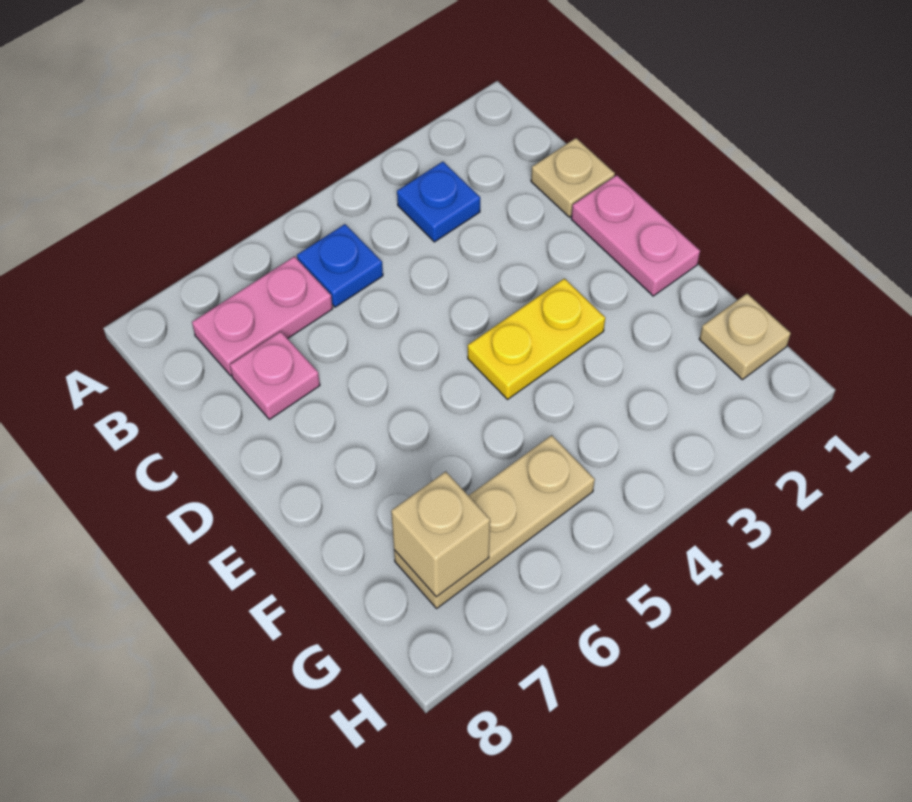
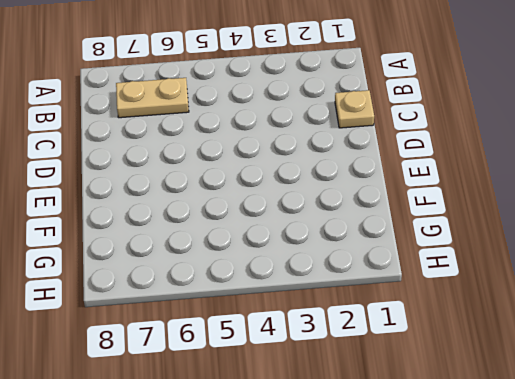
tan 1x2 plate [116,78,189,118] -> pink 1x2 plate [192,256,333,376]
none -> blue 1x1 plate [397,162,480,242]
none -> blue 1x1 plate [297,224,383,307]

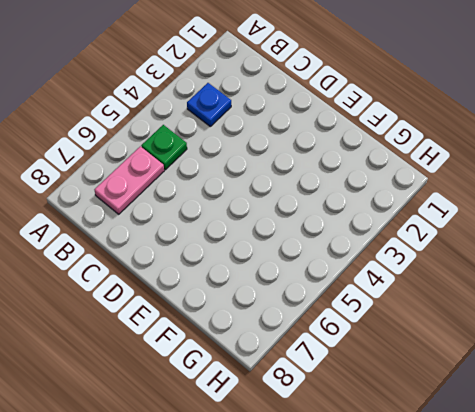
green 1x1 plate [141,125,187,170] -> blue 1x1 plate [297,224,383,307]
none -> tan 1x1 plate [531,138,615,217]
none -> pink 1x1 plate [230,331,320,419]

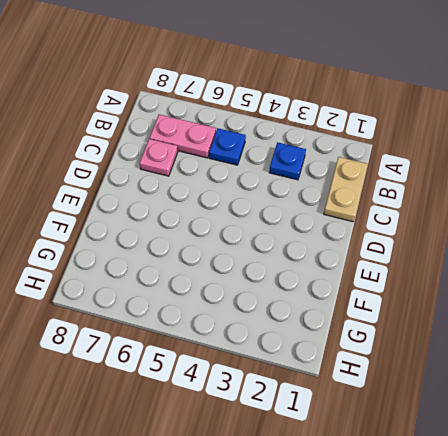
tan 1x2 plate [324,157,368,222] -> tan 1x1 plate [531,138,615,217]
none -> pink 1x2 plate [571,175,700,296]
none -> yellow 1x2 plate [468,279,605,399]

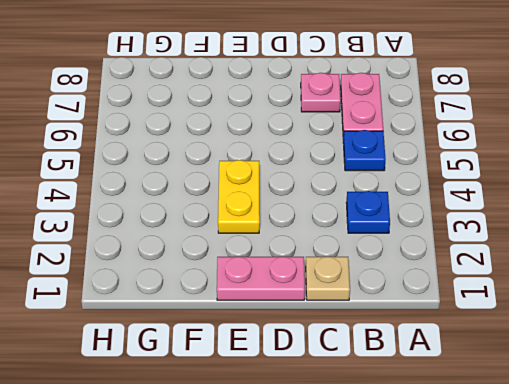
none -> tan 1x1 plate [699,294,791,380]
none -> tan 1x3 plate [394,435,595,608]

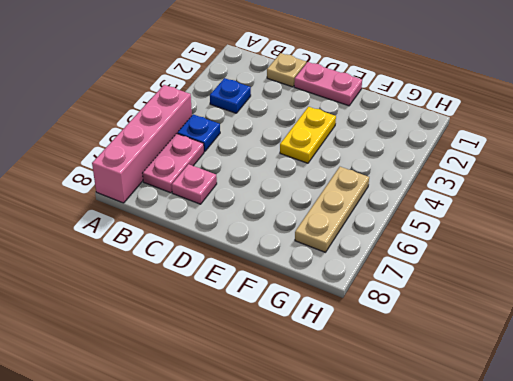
pink 1x4 brick [92,85,192,203] -> none
none -> tan 1x1 plate [699,294,791,380]
none -> tan 1x1 brick [391,472,490,597]

